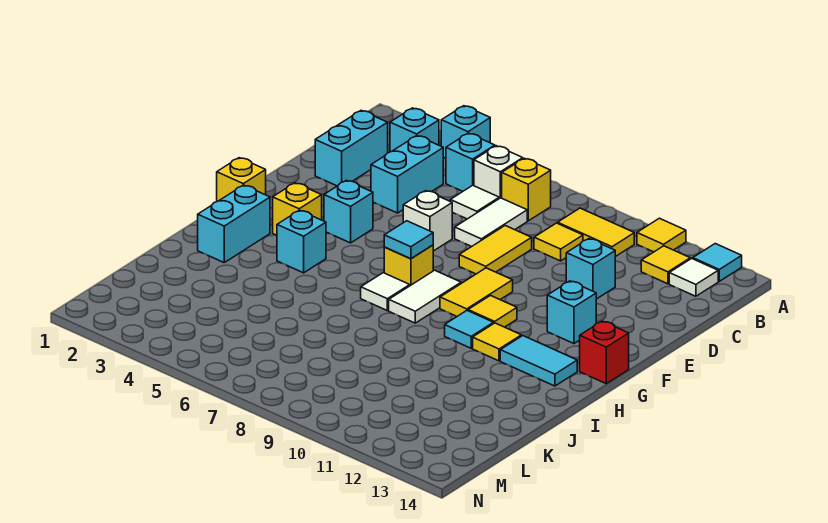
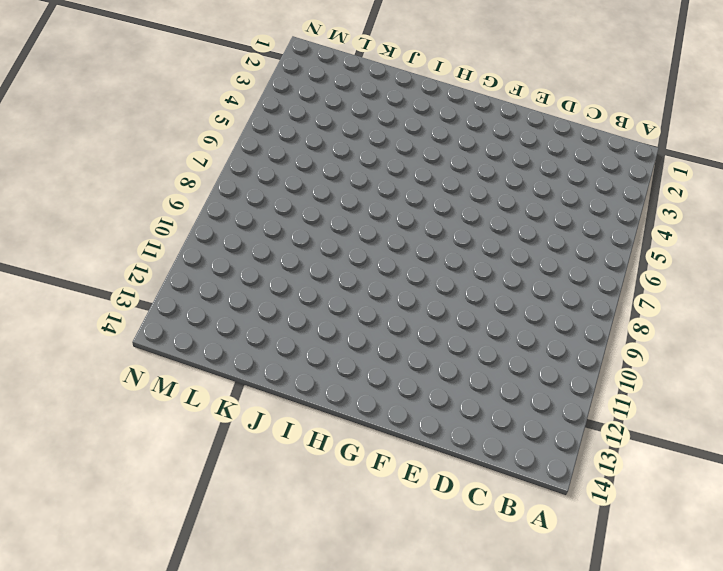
none -> cyan 1x1 brick [441,106,490,158]
none -> yellow 1x1 tile [637,218,686,252]
none -> cyan 1x1 tile [693,244,742,281]
none -> cyan 1x1 brick [390,108,439,152]

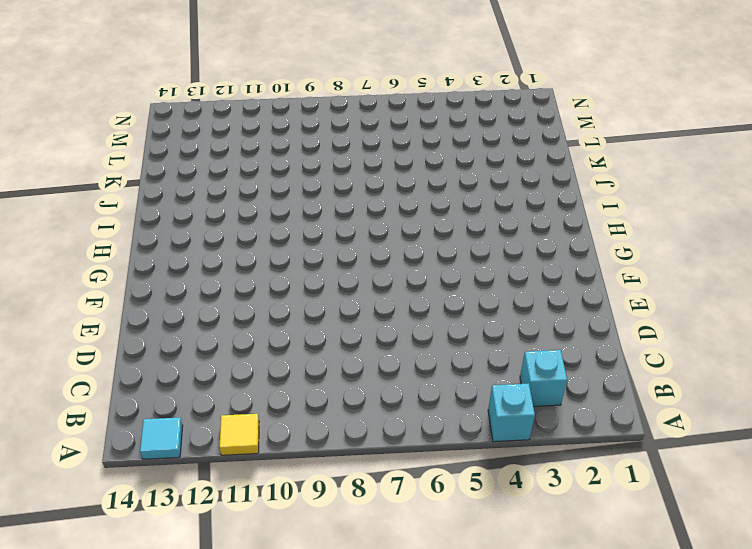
none -> cyan 1x1 brick [446,133,495,192]
none -> white 1x1 brick [474,146,523,198]
none -> yellow 1x1 brick [502,158,551,221]
none -> yellow 1x2 tile [558,208,634,257]

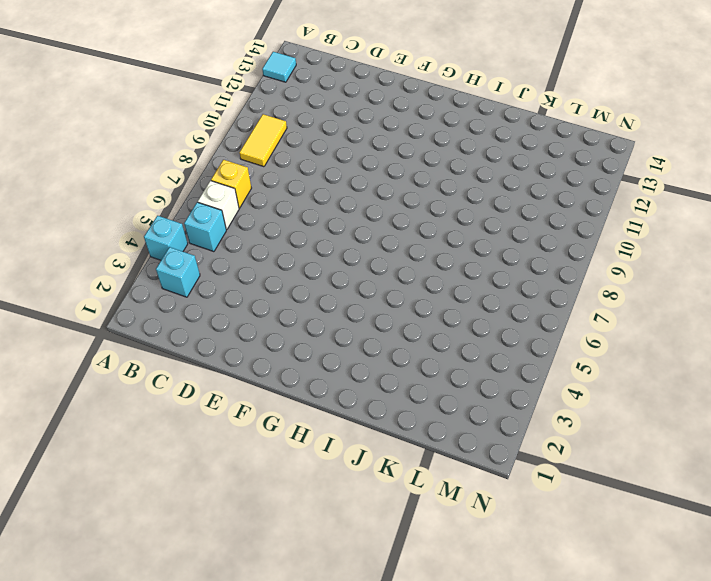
none -> yellow 1x1 tile [637,218,686,252]
none -> yellow 1x1 tile [641,246,690,284]
none -> white 1x1 tile [669,258,718,296]
none -> cyan 1x2 brick [315,111,388,186]

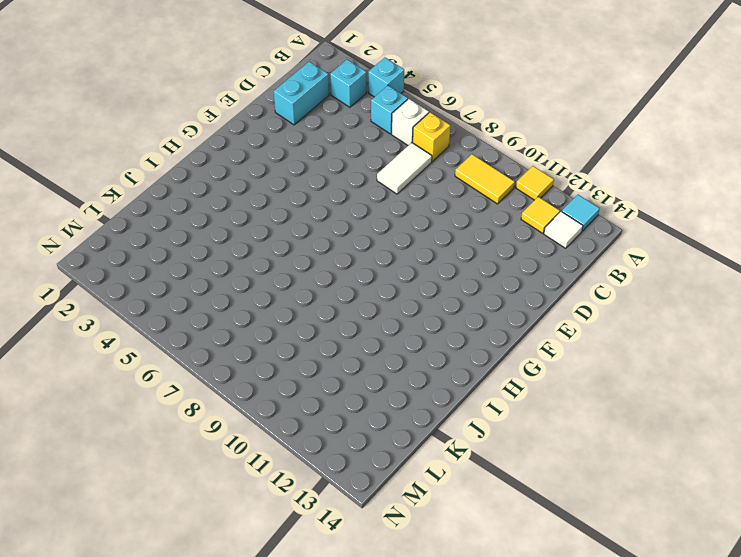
none -> cyan 1x2 brick [371,136,443,213]
none -> white 1x1 tile [450,185,499,219]
none -> yellow 1x1 tile [534,223,583,261]
none -> yellow 1x2 tile [459,226,532,274]

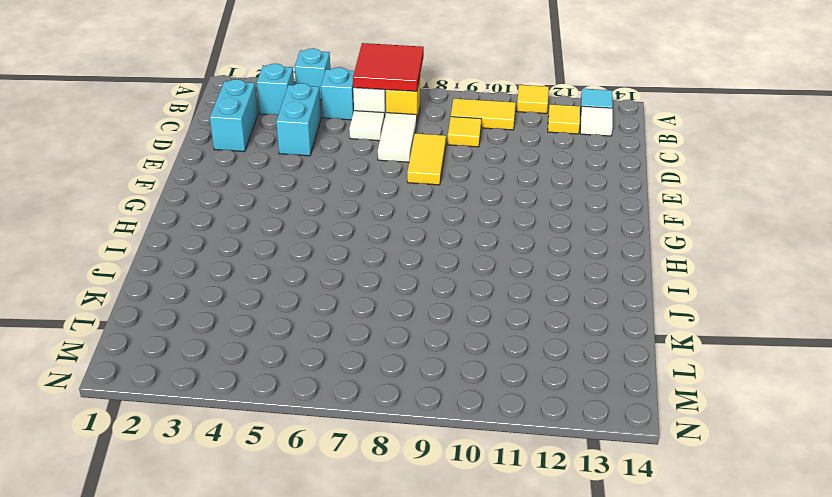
red 2x2 tile [353,43,424,91] -> none
none -> cyan 1x1 brick [566,239,615,299]
none -> white 1x1 brick [403,191,452,251]
none -> cyan 1x1 brick [324,180,373,243]
none -> yellow 1x2 tile [440,268,513,316]

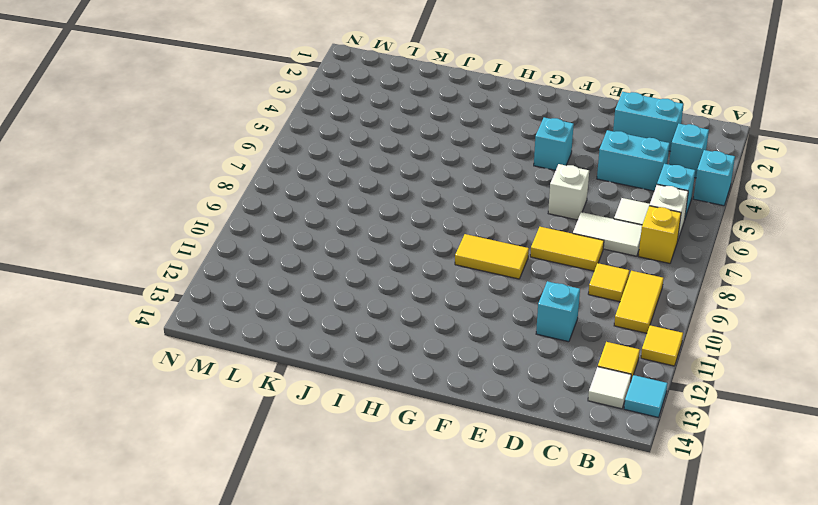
none -> cyan 1x1 brick [547,281,596,344]
none -> yellow 1x1 brick [217,158,266,201]
none -> yellow 1x1 brick [273,183,322,235]
none -> yellow 1x1 brick [384,245,433,286]

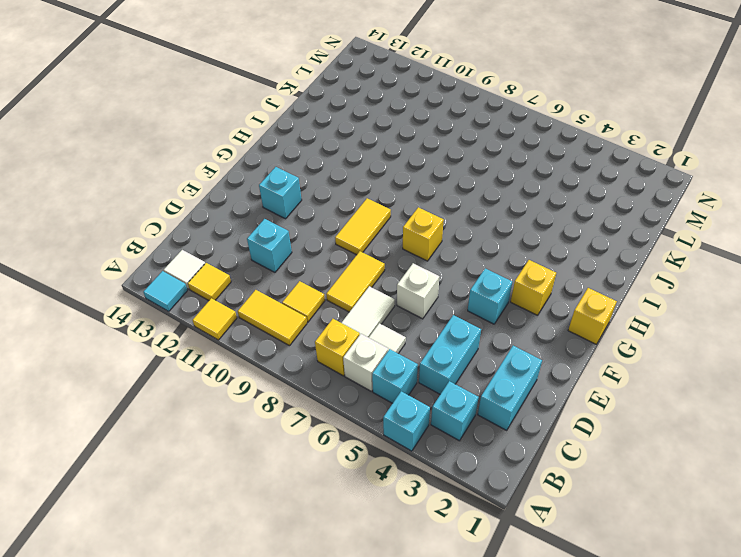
none -> white 1x2 tile [389,270,461,323]
none -> yellow 1x1 tile [468,296,517,327]
none -> red 1x1 brick [580,321,629,384]
none -> cyan 1x2 brick [198,185,270,262]

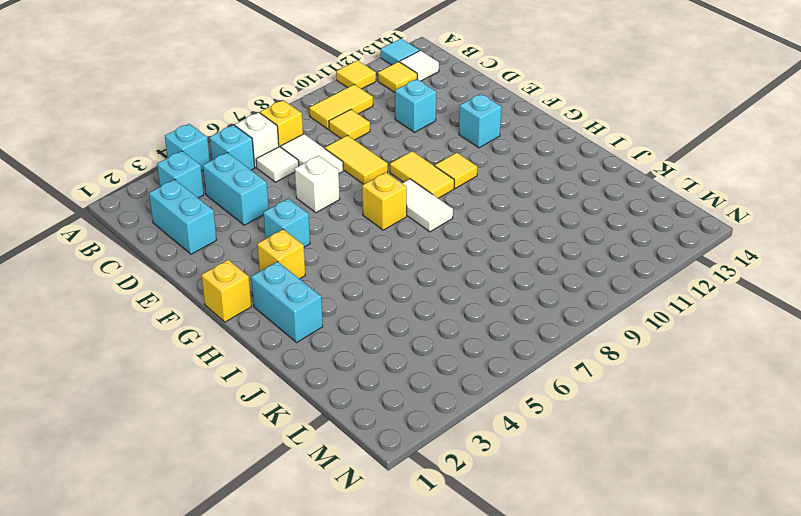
none -> red 1x1 brick [580,321,629,384]
none -> cyan 1x1 brick [277,210,326,273]
none -> white 1x1 tile [361,273,410,310]
none -> cyan 1x1 tile [445,311,494,348]

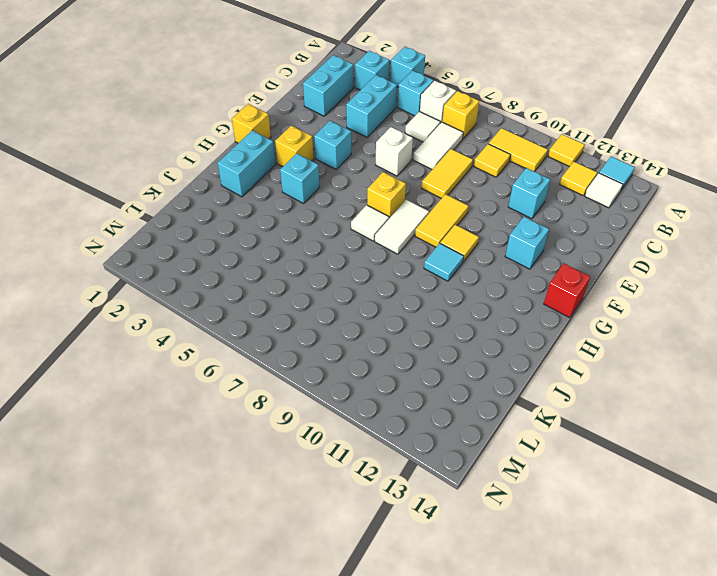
none -> yellow 1x1 tile [473,323,521,361]
none -> cyan 1x2 tile [500,336,577,386]
none -> cyan 1x1 tile [384,221,433,259]

